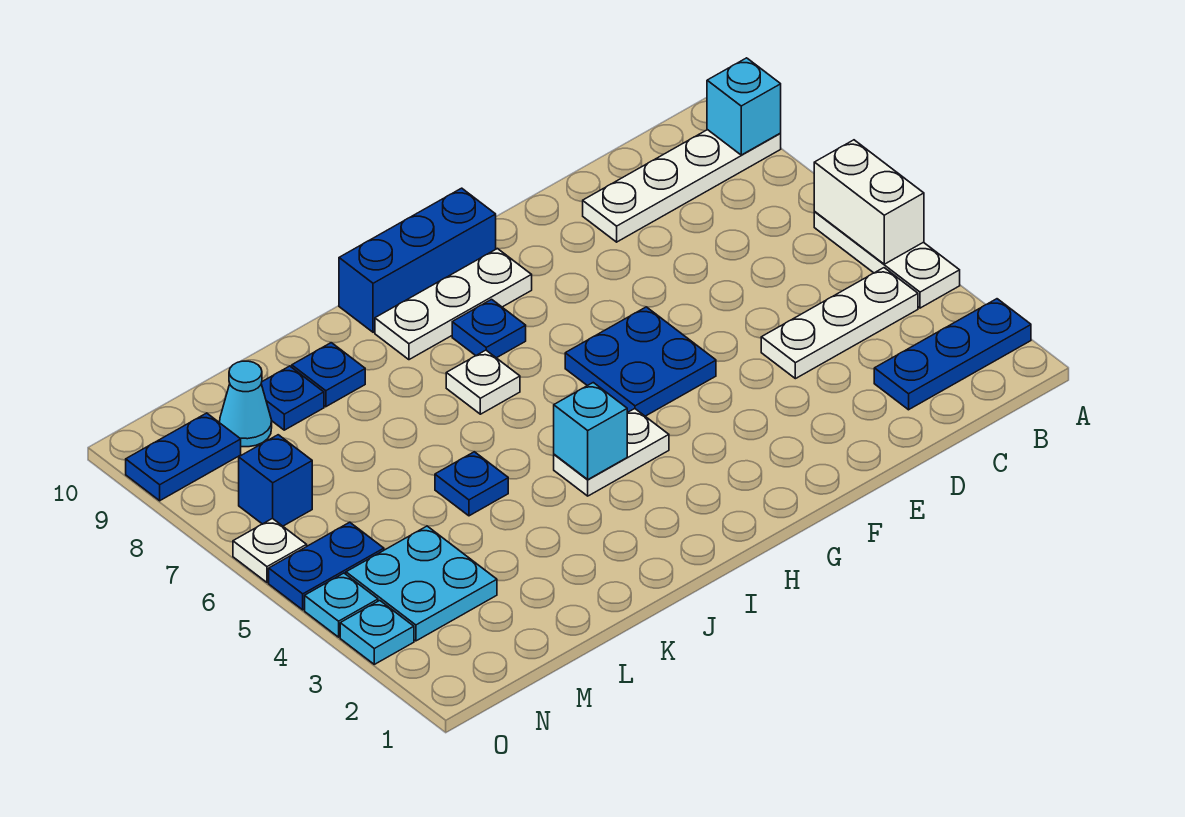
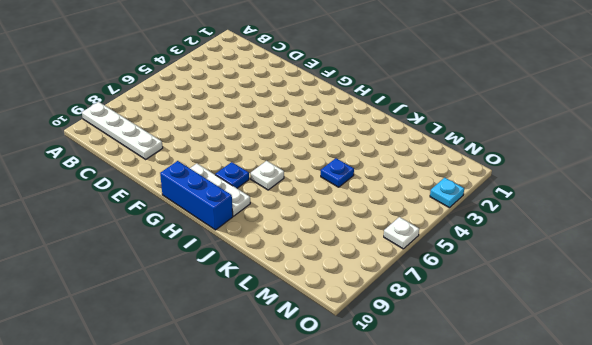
none -> blue 1x3 plate [874,299,1031,410]
none -> white 1x3 plate [814,212,960,308]
none -> white 1x3 plate [761,268,918,379]

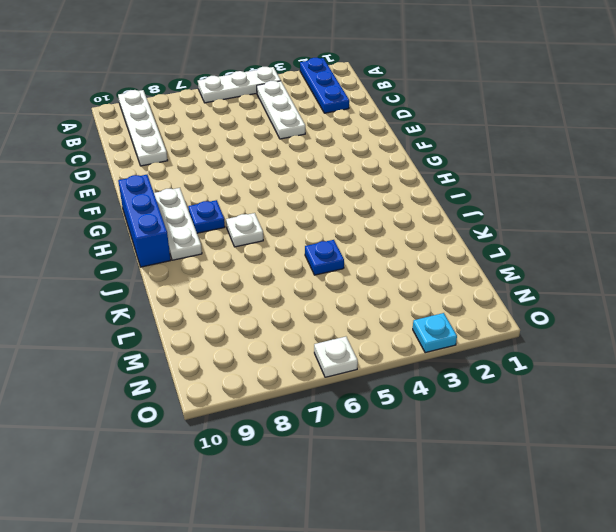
none -> blue 2x2 plate [565,307,716,416]
none -> white 1x2 plate [554,409,669,496]
none -> blue 1x1 plate [292,343,365,407]

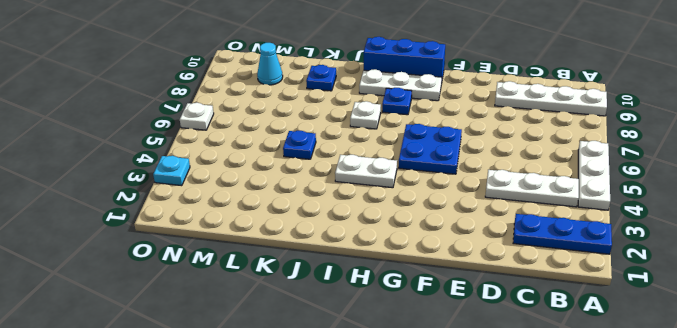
none -> blue 1x1 plate [261,366,324,430]
none -> cyan 2x2 plate [346,526,497,641]
none -> blue 1x2 plate [269,522,384,610]

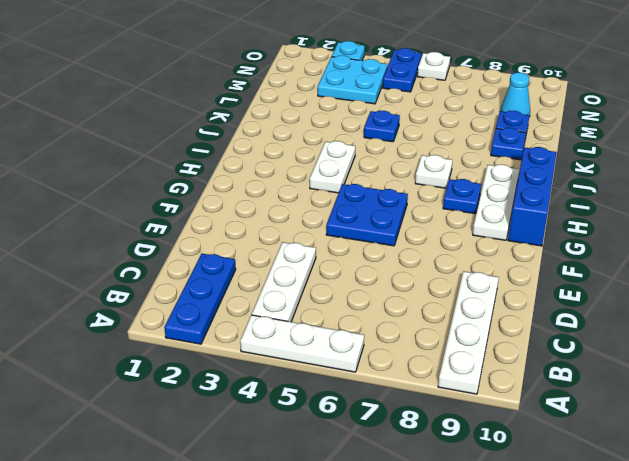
none -> blue 1x1 brick [239,435,312,526]
none -> blue 1x2 plate [126,413,241,501]
none -> cyan 1x1 plate [305,573,378,637]

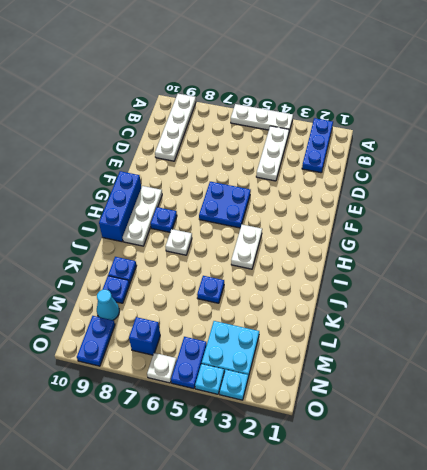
none -> white 1x2 brick [814,140,924,264]
none -> cyan 1x1 brick [707,58,781,155]
none -> cyan 1x1 brick [554,383,627,479]

